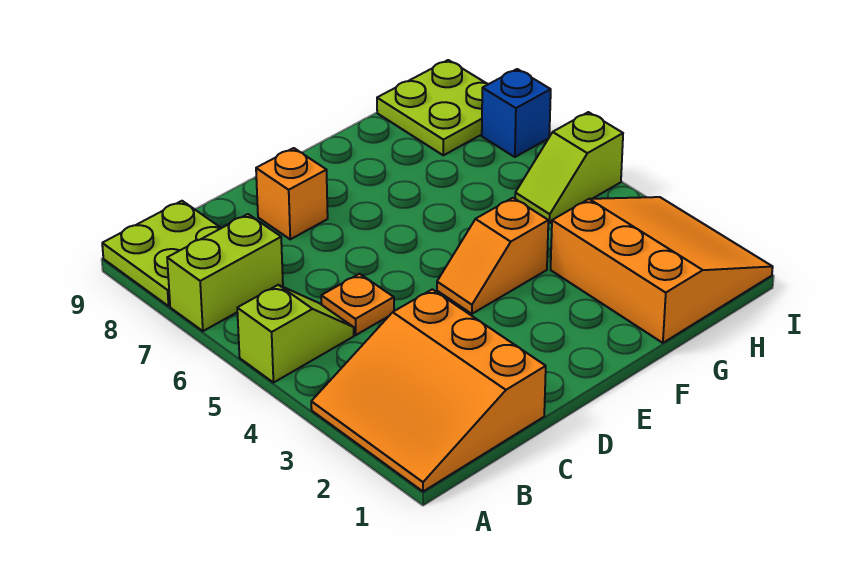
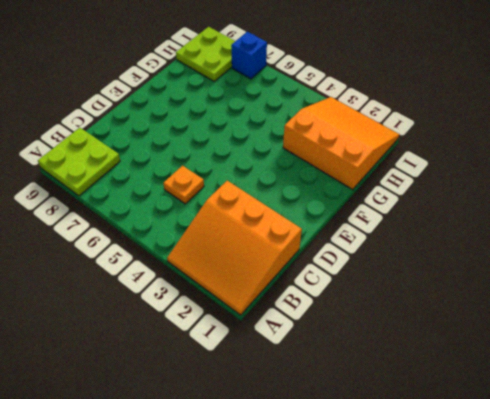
none -> lime 1x2 slope [237,285,354,383]
none -> lime 1x2 brick [167,214,283,331]

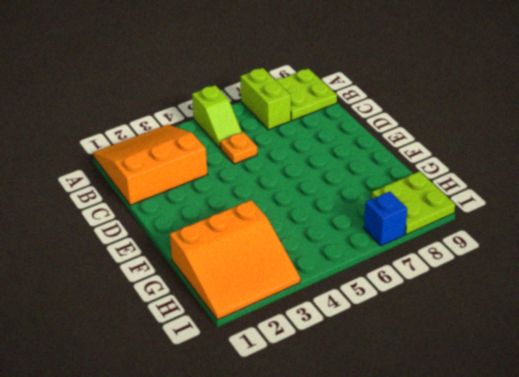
none -> orange 1x1 brick [256,148,328,239]
none -> orange 1x2 slope [437,198,548,314]

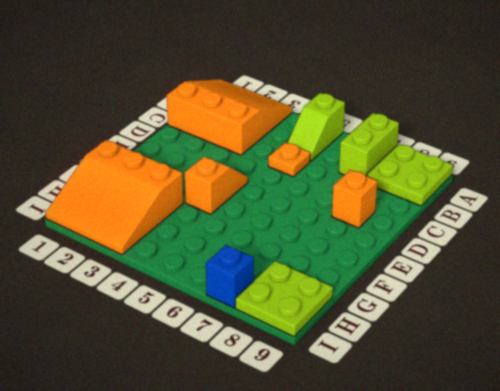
none -> lime 1x2 slope [515,112,623,223]

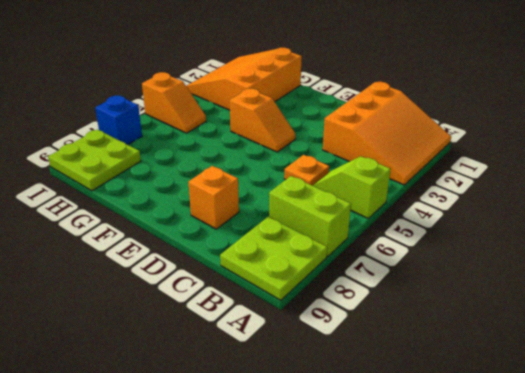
orange 1x2 slope [142,72,206,133] -> lime 1x2 slope [515,112,623,223]

